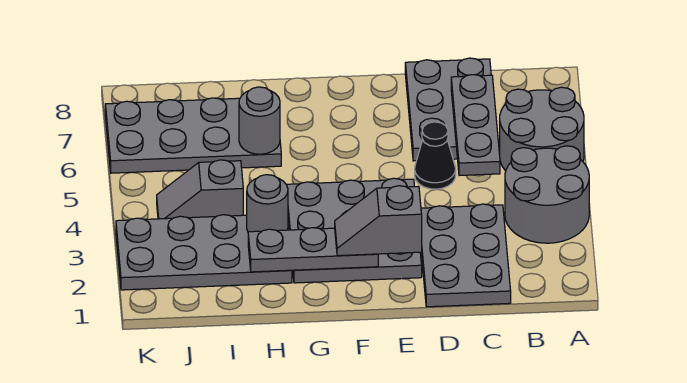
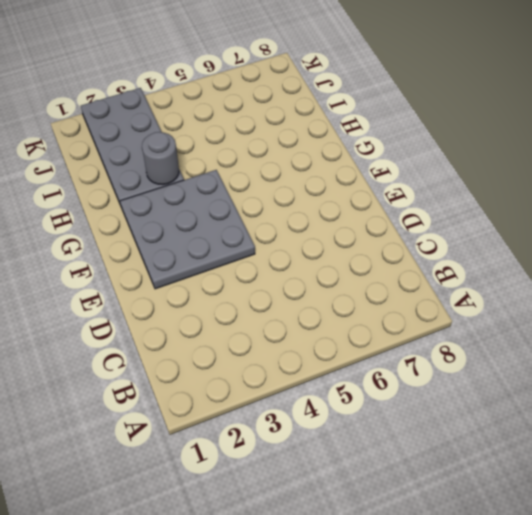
none -> grey 2x2 round brick [505,146,589,243]
none -> grey 2x2 round brick [500,87,584,171]
none -> grey 2x3 plate [421,204,511,307]

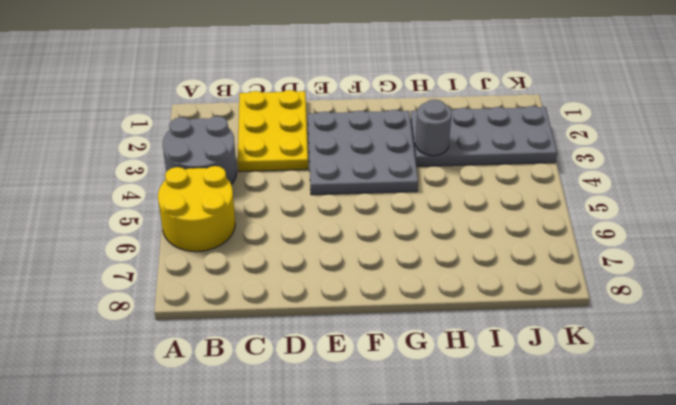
yellow 2x2 round brick [158,166,235,252] -> grey 2x2 round brick [500,87,584,171]
yellow 2x3 plate [238,90,308,172] -> grey 2x3 plate [421,204,511,307]
none -> grey 2x3 plate [405,58,491,161]
none -> black 1x1 cone [415,122,456,189]
none -> grey 2x4 plate [105,98,281,173]

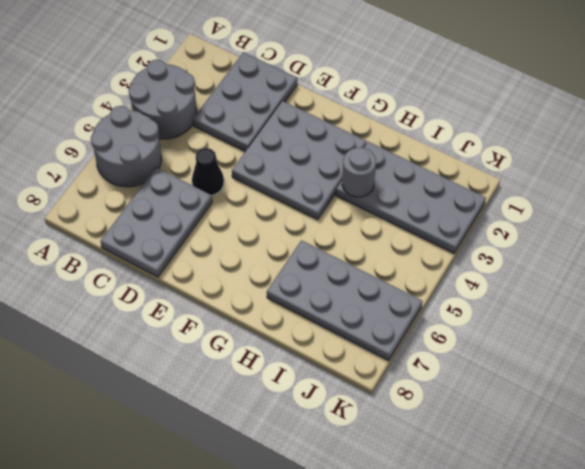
none -> grey 1x2 slope [157,160,243,219]
none -> grey 1x3 plate [451,75,500,176]
none -> grey 1x3 plate [248,228,378,272]

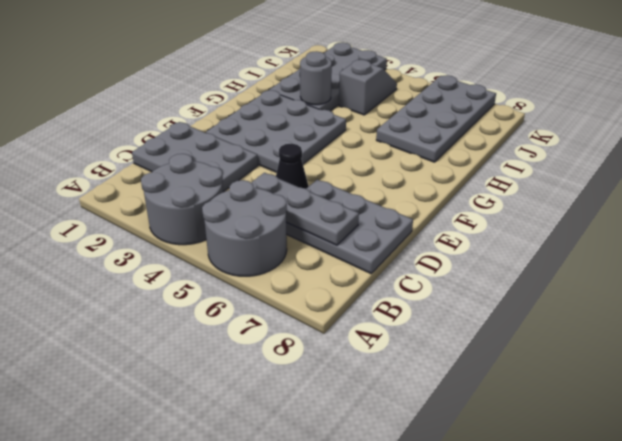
none -> grey 1x3 plate [248,228,378,272]
none -> grey 1x1 round brick [239,87,280,154]
none -> grey 1x2 slope [335,186,422,256]

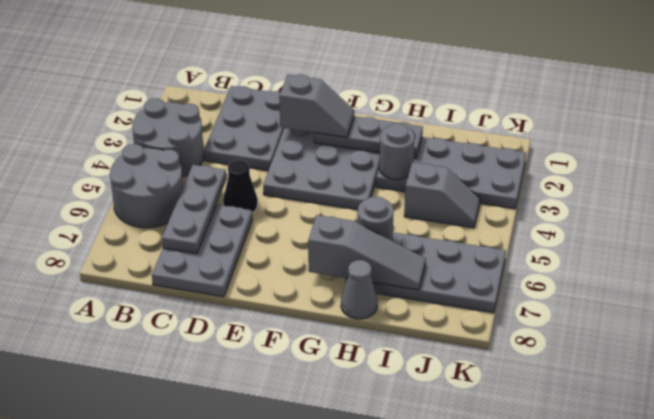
grey 1x3 slope [308,215,426,290] -> none
grey 1x1 cone [341,260,377,319] -> none

